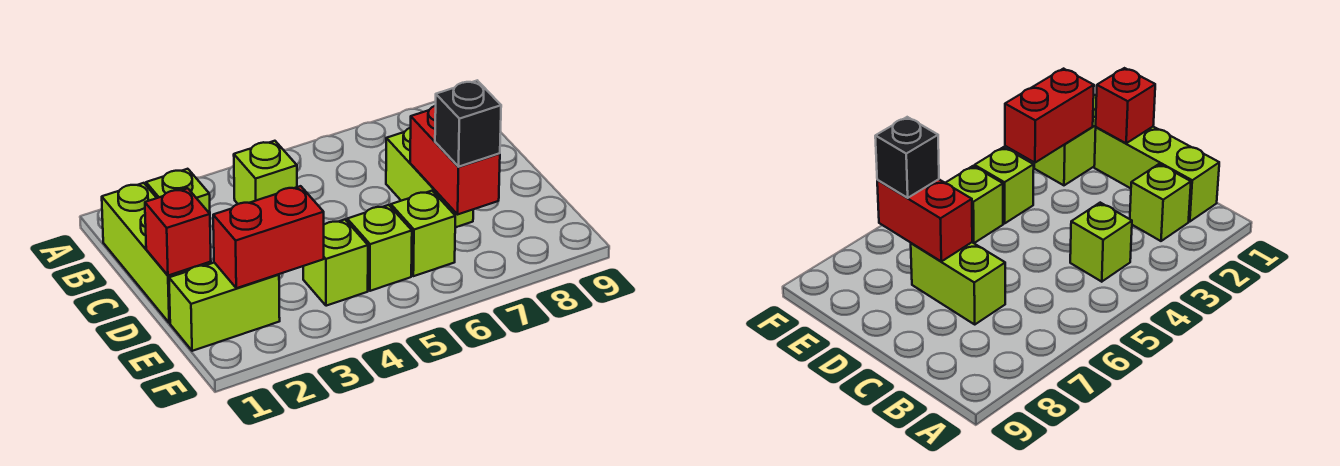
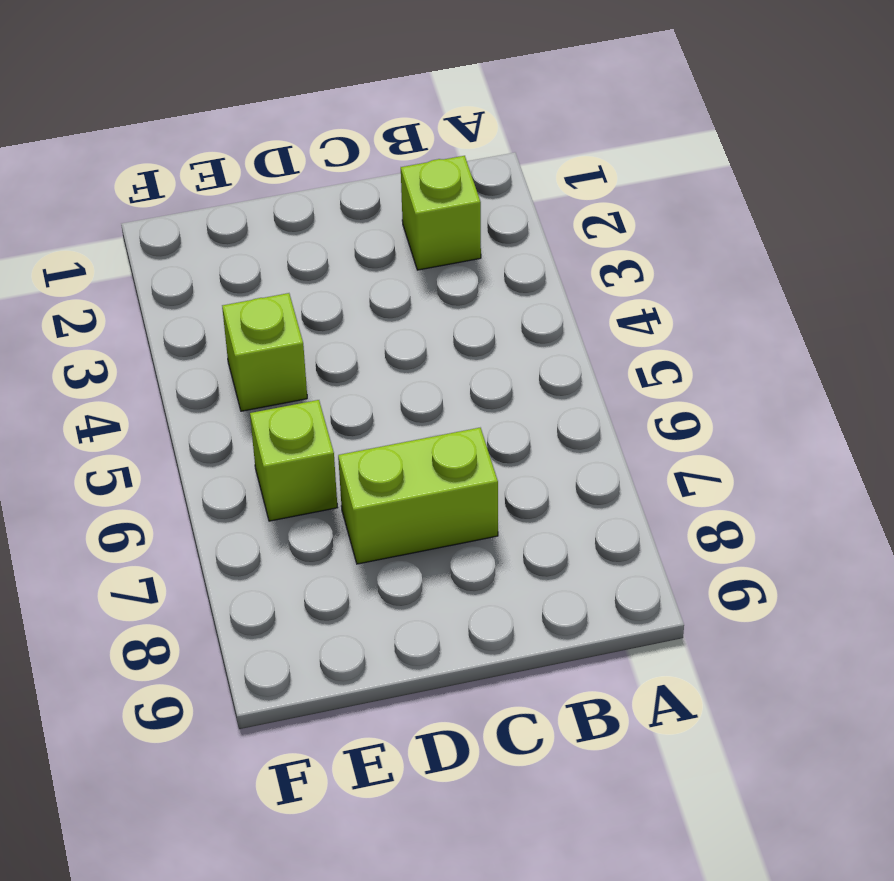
none -> lime 1x3 brick [102,183,211,323]
none -> lime 1x1 brick [234,141,297,204]
none -> lime 1x2 brick [169,263,280,351]

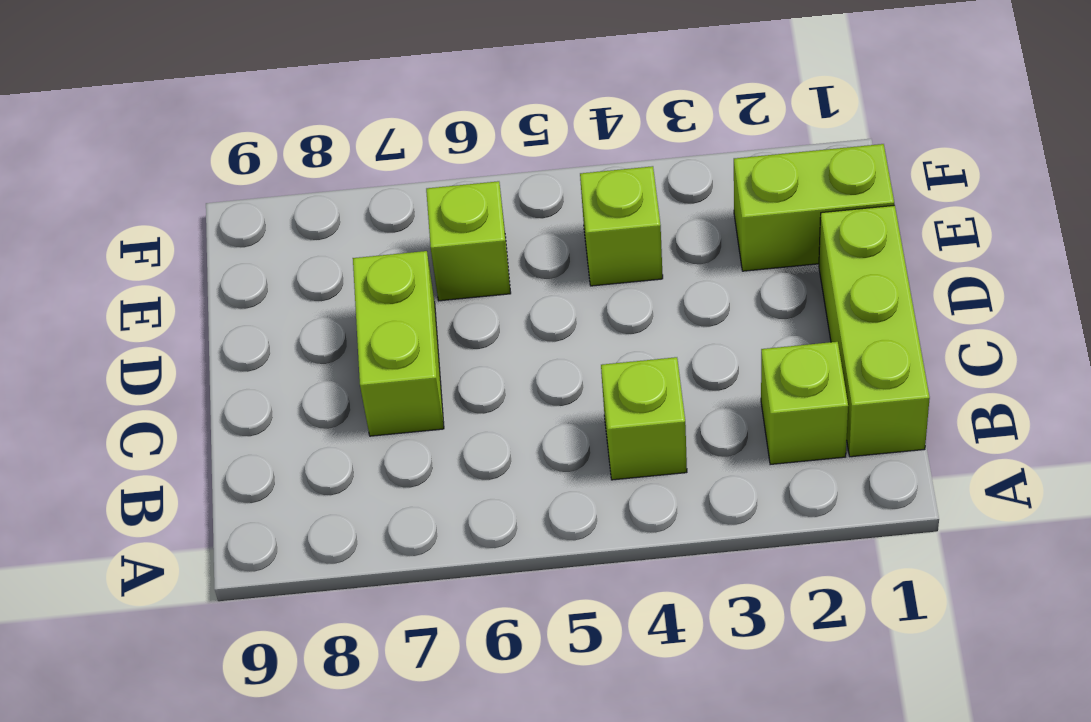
none -> lime 1x1 brick [347,205,412,291]
none -> red 1x1 brick [145,188,211,276]
none -> red 1x2 brick [410,106,500,214]

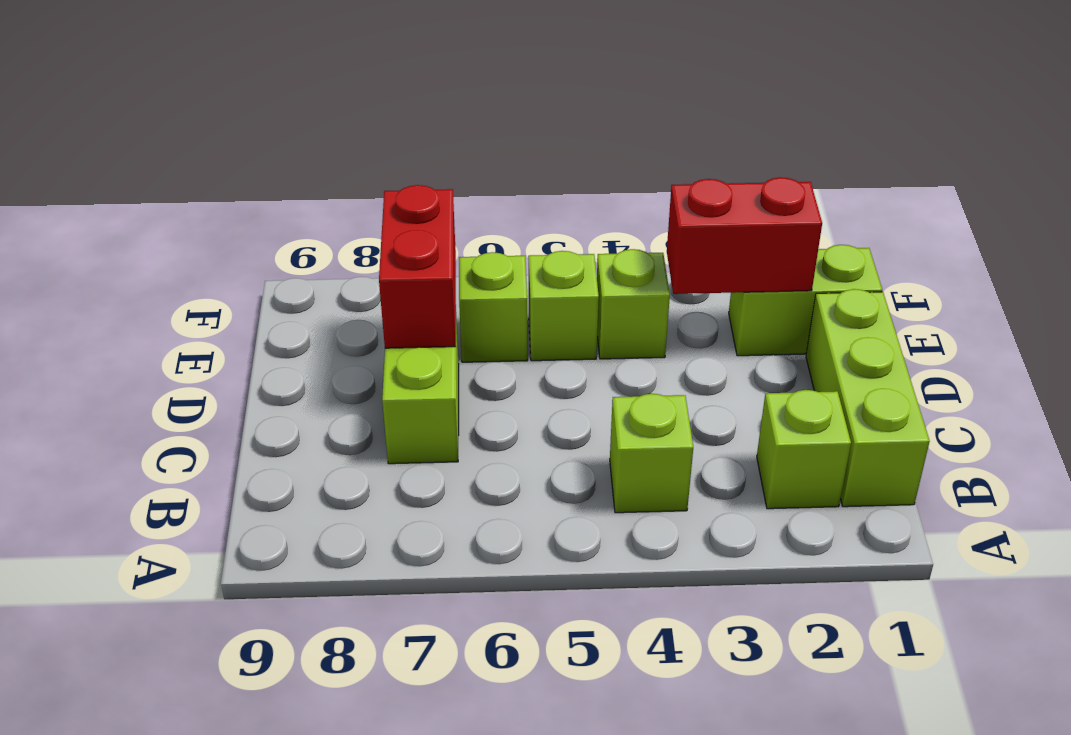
none -> red 1x1 brick [145,188,211,276]
none -> black 1x1 brick [435,81,501,167]

